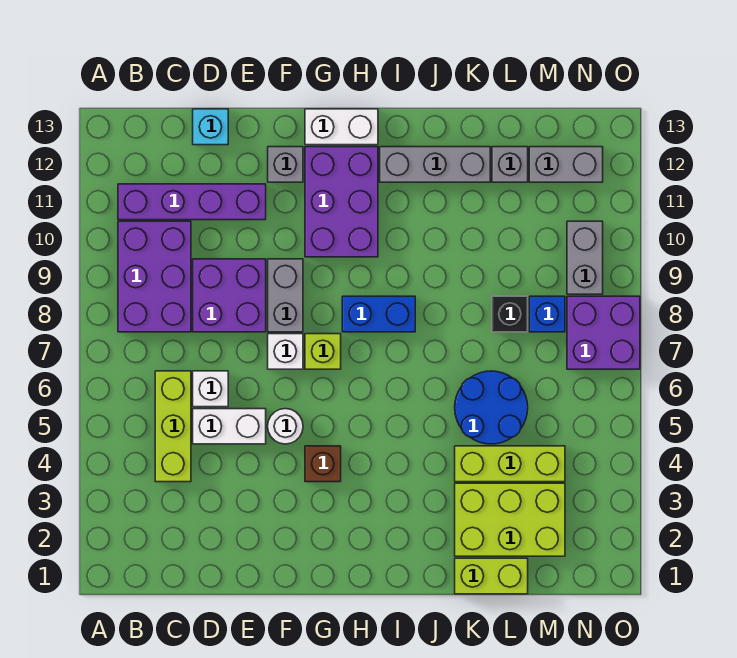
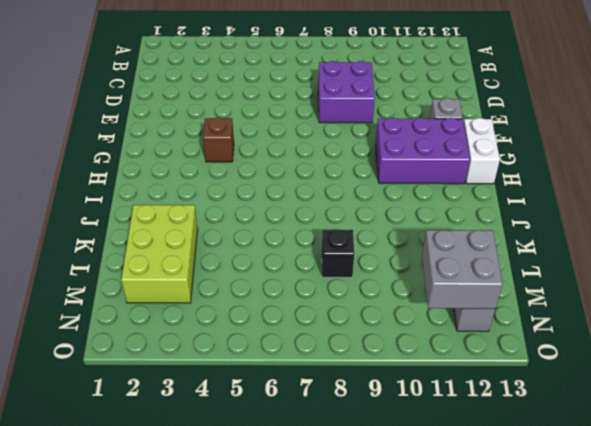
grey 2x2 brick [422,230,503,309] -> none
none -> purple 2x3 brick [118,221,191,332]
none -> purple 1x4 brick [118,184,266,220]
none -> lime 1x3 brick [155,371,191,482]

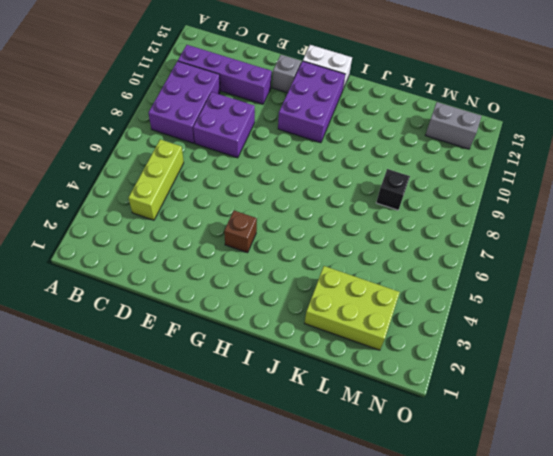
none -> white 1x2 brick [193,409,266,444]
none -> white 1x1 brick [193,371,228,407]
none -> cyan 1x1 brick [193,109,228,145]

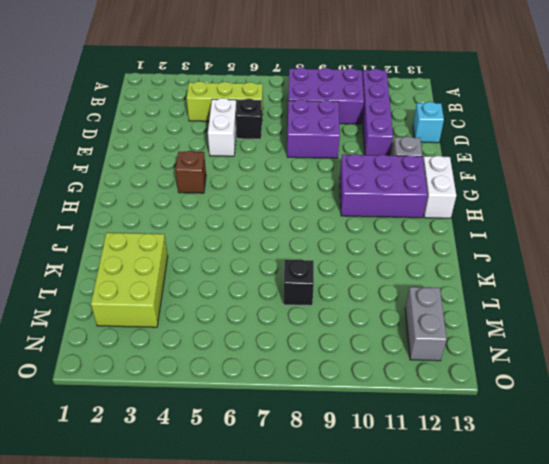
black 1x1 brick [236,99,262,139] -> white 1x1 brick [193,371,228,407]
none -> white 1x1 round brick [268,409,303,444]
none -> white 1x1 brick [268,334,303,369]
none -> grey 1x2 brick [268,259,303,332]

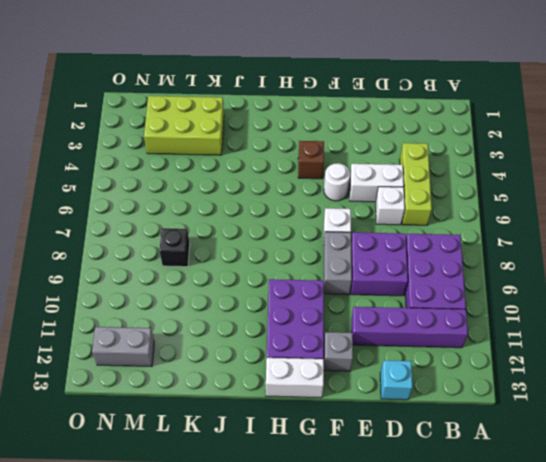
none -> lime 1x1 brick [305,334,341,369]
none -> blue 1x2 brick [342,296,415,332]
none -> grey 1x3 brick [380,147,490,182]

